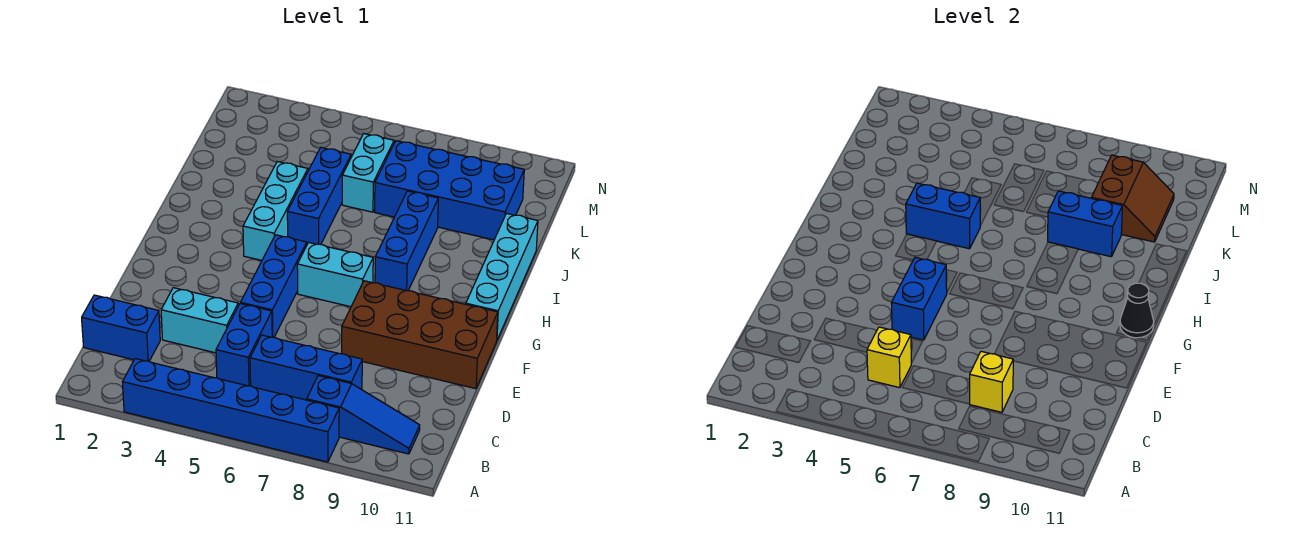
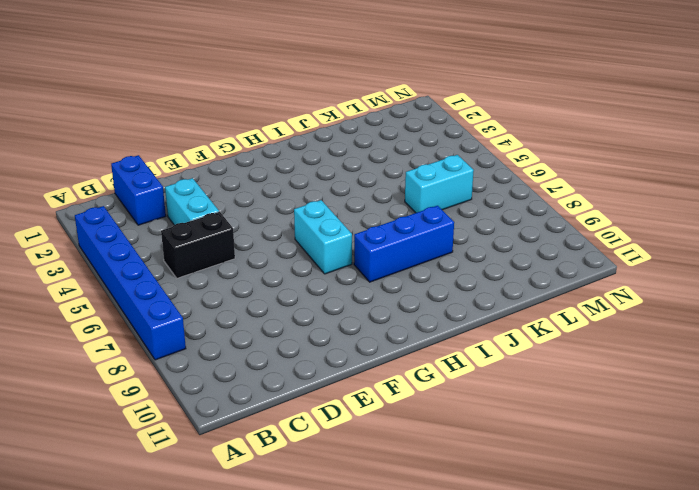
black 1x2 brick [161,212,235,278] -> blue 1x2 brick [216,304,272,386]
none -> blue 1x3 slope [307,376,420,454]
none -> blue 1x3 brick [250,335,362,400]
none -> blue 1x3 brick [240,235,307,338]

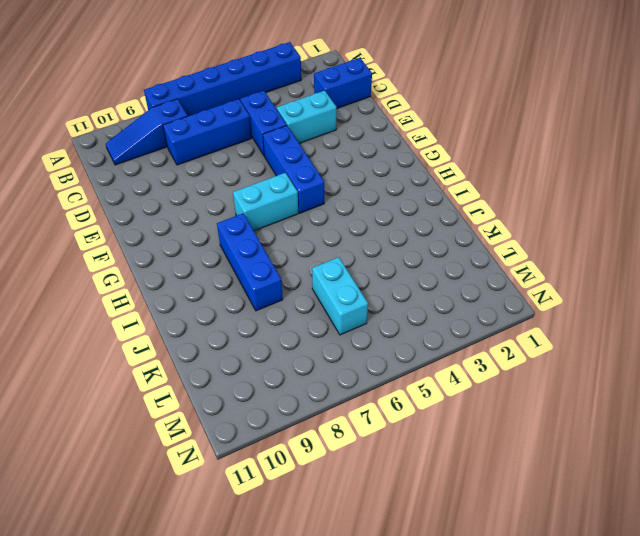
none -> brown 2x4 brick [342,281,498,389]
none -> cyan 1x4 brick [466,213,538,340]
none -> cyan 1x3 brick [243,162,308,260]

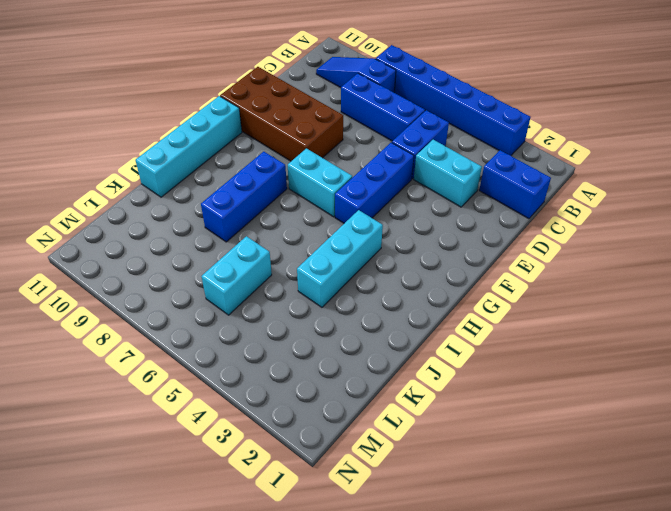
none -> blue 1x3 brick [287,148,351,244]
none -> blue 2x4 brick [375,141,524,240]
none -> yellow 1x1 brick [867,327,911,388]

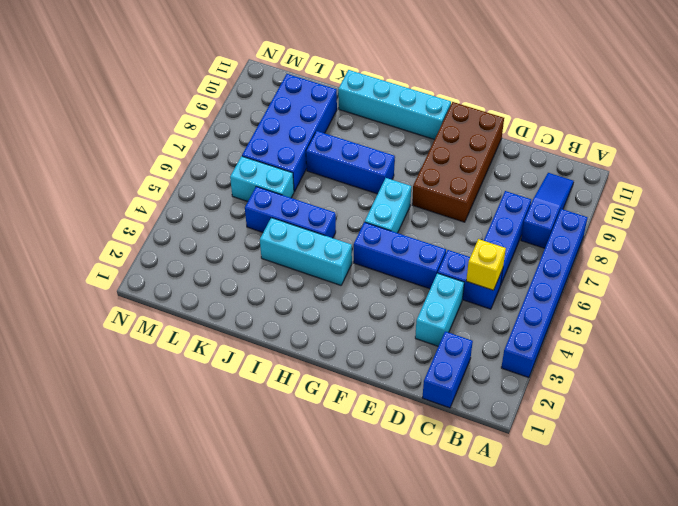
none -> yellow 1x1 brick [970,351,1013,412]
none -> blue 1x2 brick [891,257,947,340]
none -> black 1x1 cone [1120,283,1154,338]

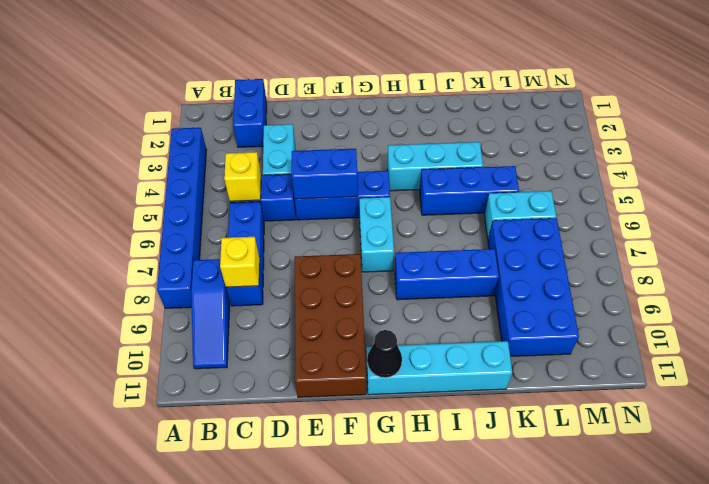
none -> blue 1x2 brick [906,183,980,249]
none -> blue 1x2 brick [1048,191,1122,257]
none -> brown 2x2 slope [1092,155,1174,242]

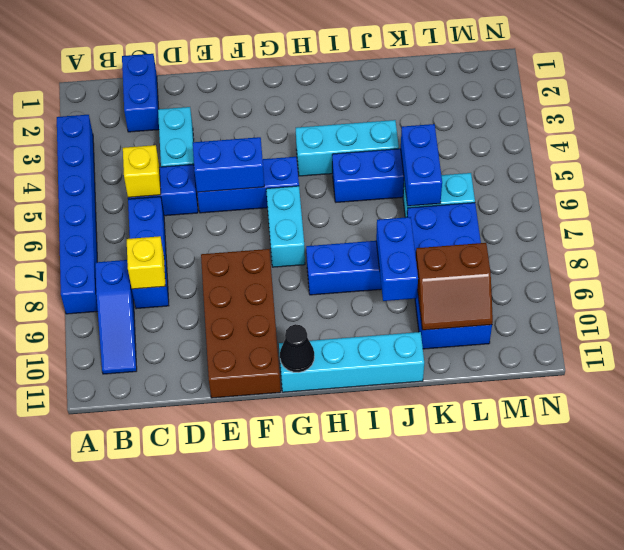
blue 1x2 brick [401,124,442,206] -> blue 1x2 brick moved to [906,183,980,249]

